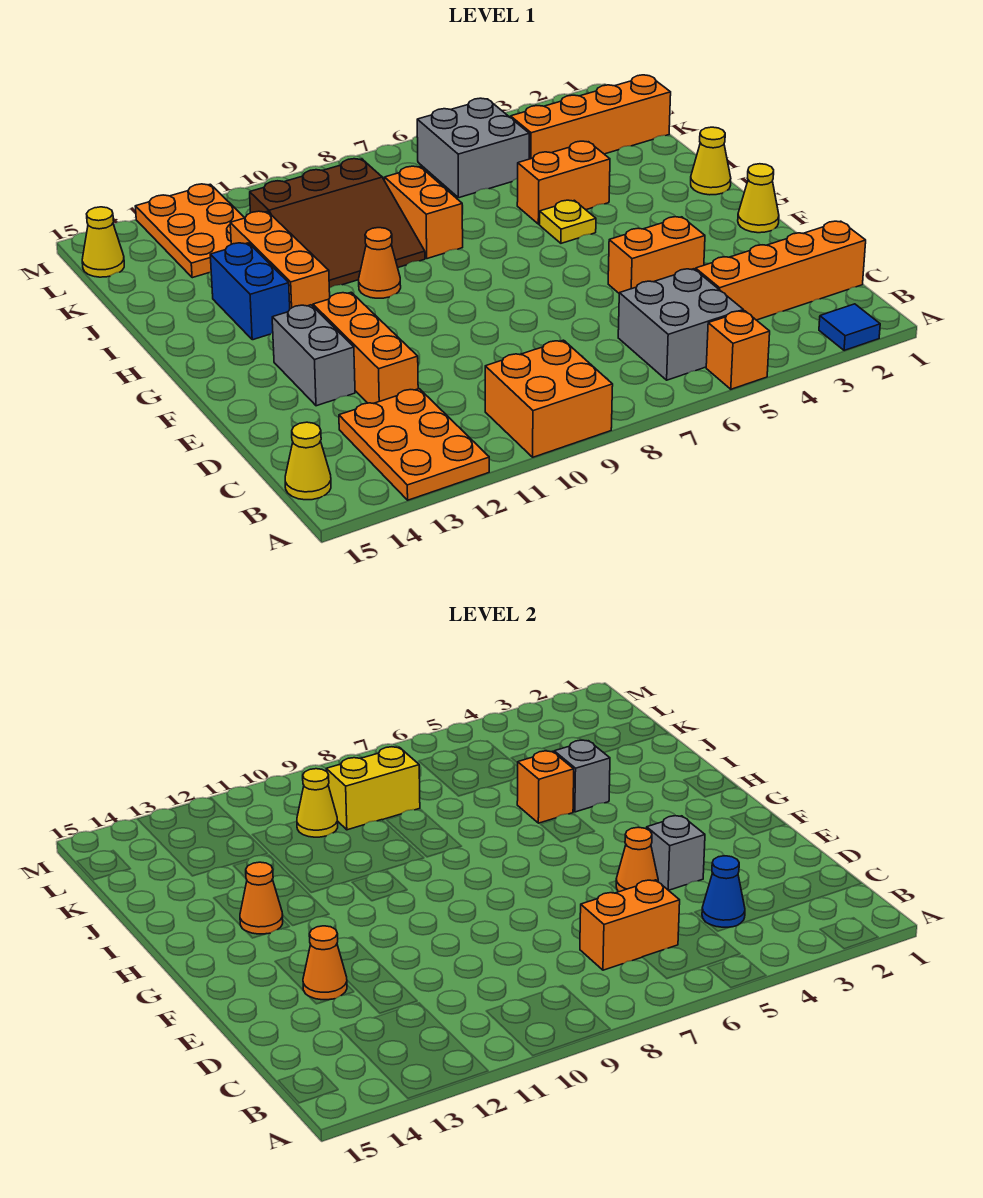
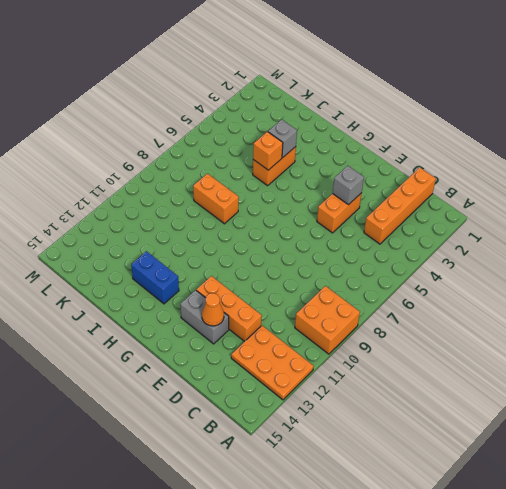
none -> blue 1x1 tile [819,304,880,351]
none -> orange 1x1 brick [706,311,770,389]
none -> grey 2x2 brick [618,269,743,380]
none -> yellow 1x1 cone [285,422,331,500]

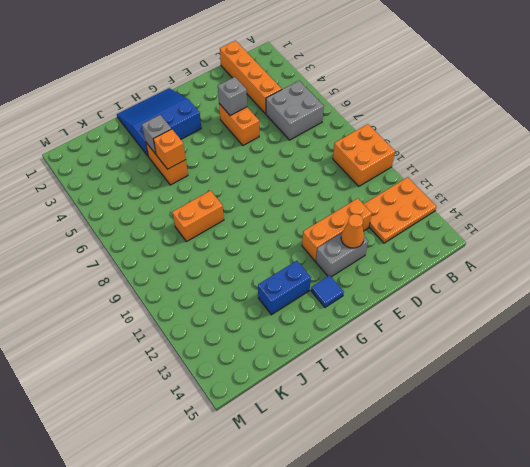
blue 3x3 slope [117,88,201,156] -> yellow 1x1 cone [691,127,731,195]
blue 1x1 tile [311,275,344,307] -> blue 1x1 tile moved to [819,304,880,351]
none -> orange 1x1 brick [706,311,770,389]
none -> yellow 1x1 cone [285,422,331,500]
none -> yellow 1x1 cone [738,164,779,233]
none -> yellow 1x1 plate [540,200,596,243]

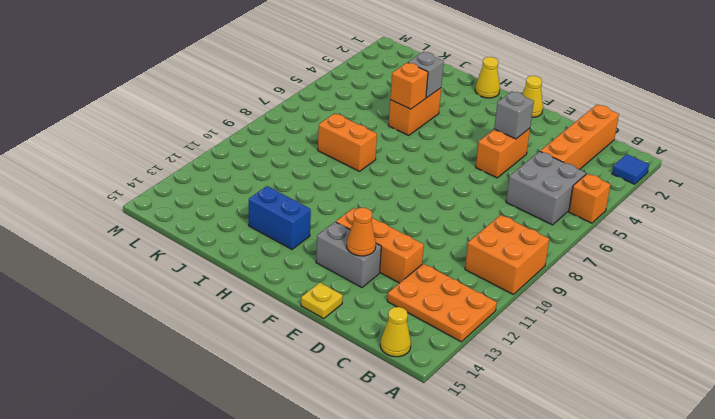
yellow 1x1 plate [301,283,343,319] -> yellow 1x1 plate moved to [540,200,596,243]
none -> orange 1x1 cone [359,228,401,298]
none -> orange 1x3 brick [230,211,330,309]
none -> brown 3x3 slope [250,159,425,288]
none -> orange 1x4 brick [511,75,671,159]

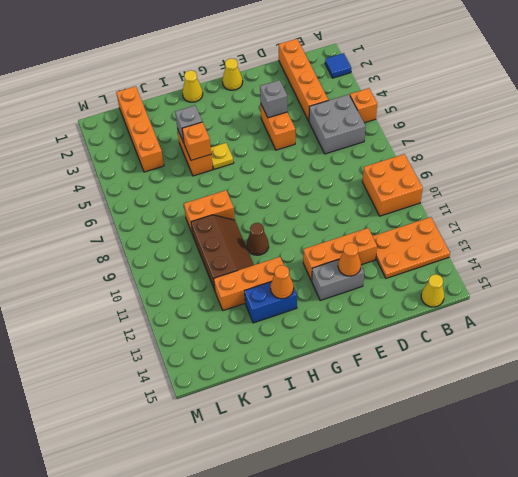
brown 1x1 cone [247,223,269,255] -> orange 1x1 cone [359,228,401,298]
brown 2x3 slope [191,215,254,290] -> brown 3x3 slope [250,159,425,288]
none -> grey 2x2 brick [417,98,529,198]
none -> orange 2x3 plate [135,184,245,278]
none -> yellow 1x1 cone [82,207,124,277]
none -> blue 1x1 cone [702,856,745,927]

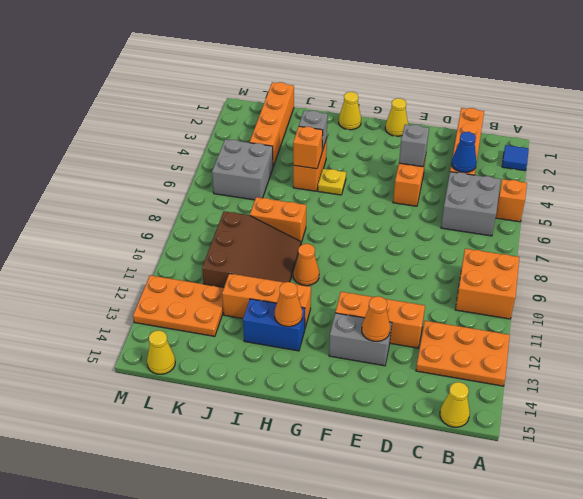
none -> orange 1x2 brick [580,880,680,970]
none -> orange 1x1 cone [616,827,658,892]
none -> yellow 1x2 brick [326,747,420,830]
none -> yellow 1x1 cone [297,769,338,837]

